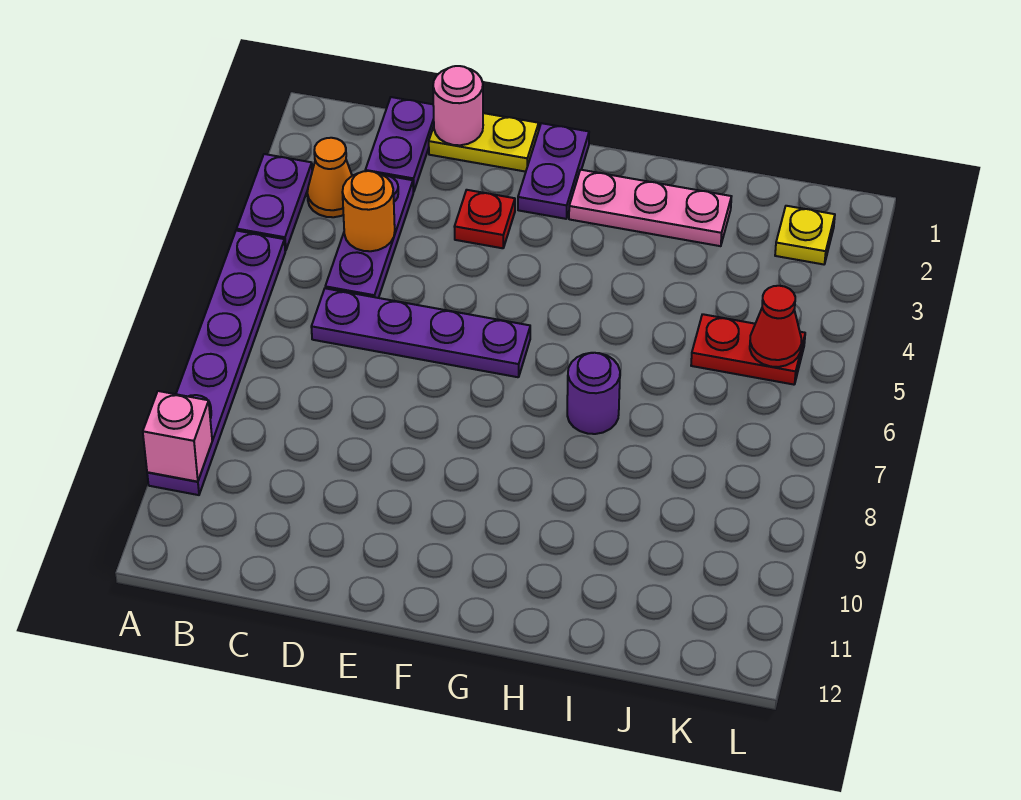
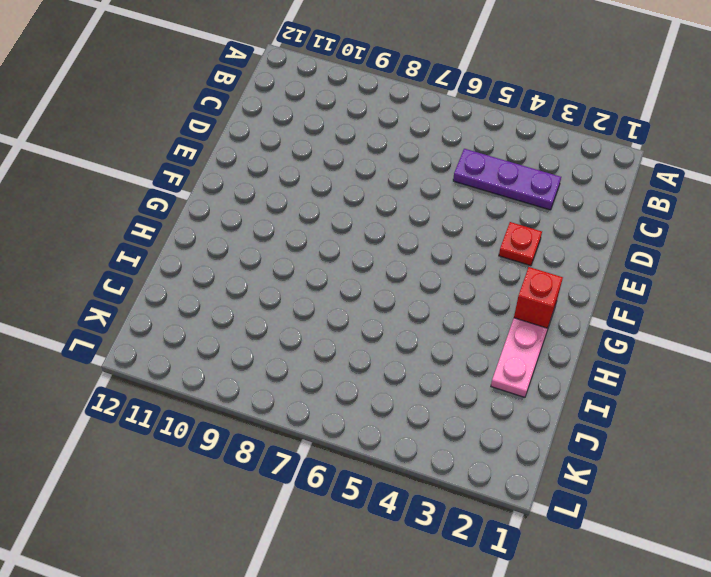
red 1x1 brick [514,267,563,328] -> none
none -> purple 1x2 plate [237,154,312,251]
none -> purple 1x6 plate [147,230,285,495]
none -> orange 1x1 cone [307,138,352,217]

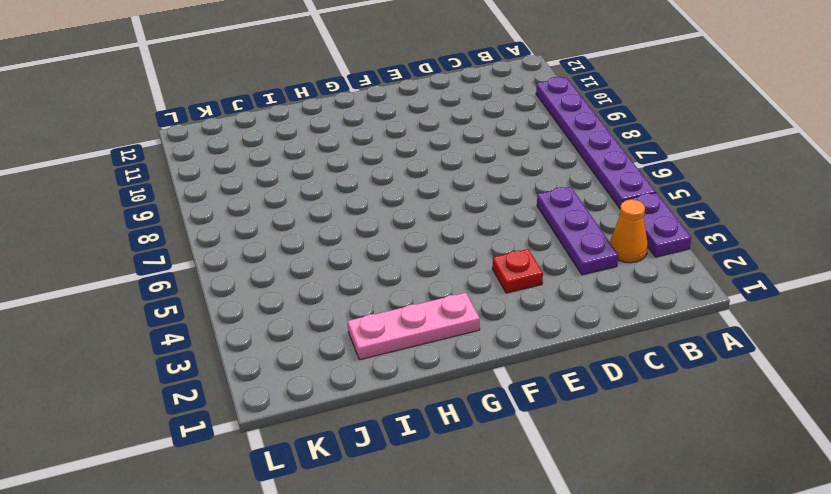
none -> purple 1x2 plate [365,97,434,192]
none -> purple 1x4 plate [311,288,530,377]
none -> yellow 1x2 plate [429,113,539,172]

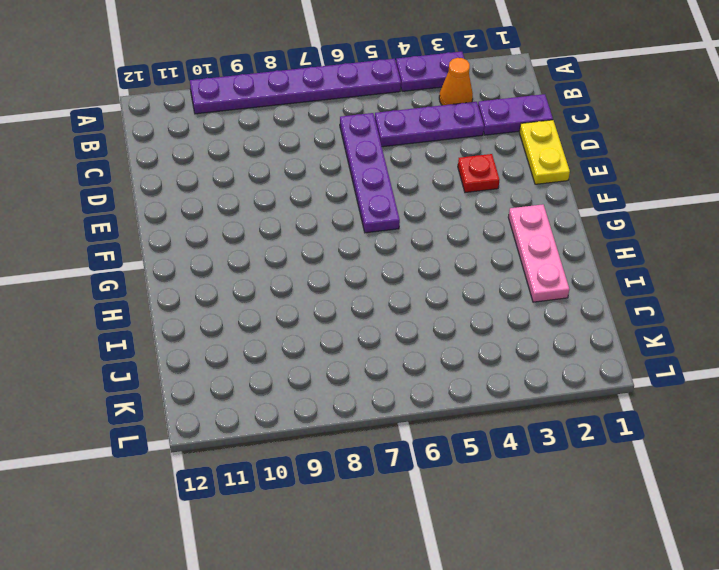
none -> purple 1x2 plate [518,123,589,219]
none -> purple 1x1 round brick [567,353,620,434]
none -> red 1x2 plate [691,314,805,385]

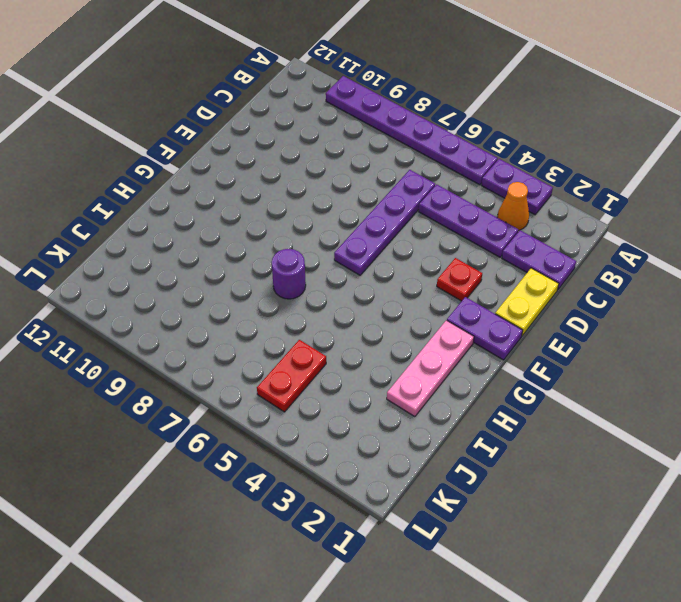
none -> yellow 1x1 plate [775,206,835,264]
none -> pink 1x1 brick [143,391,212,482]
none -> orange 1x1 round brick [342,171,395,251]

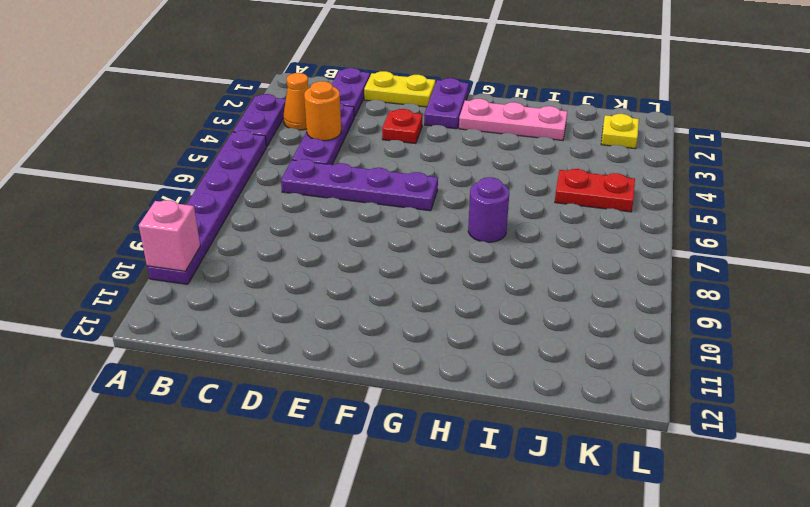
none -> pink 1x1 round brick [433,66,483,145]
none -> red 1x1 cone [750,286,801,367]

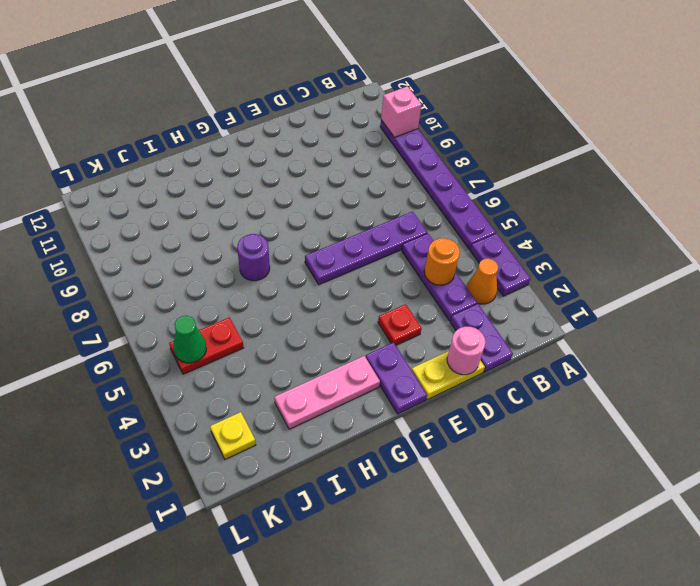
green 1x1 cone [173,316,206,363] -> red 1x1 cone [750,286,801,367]

